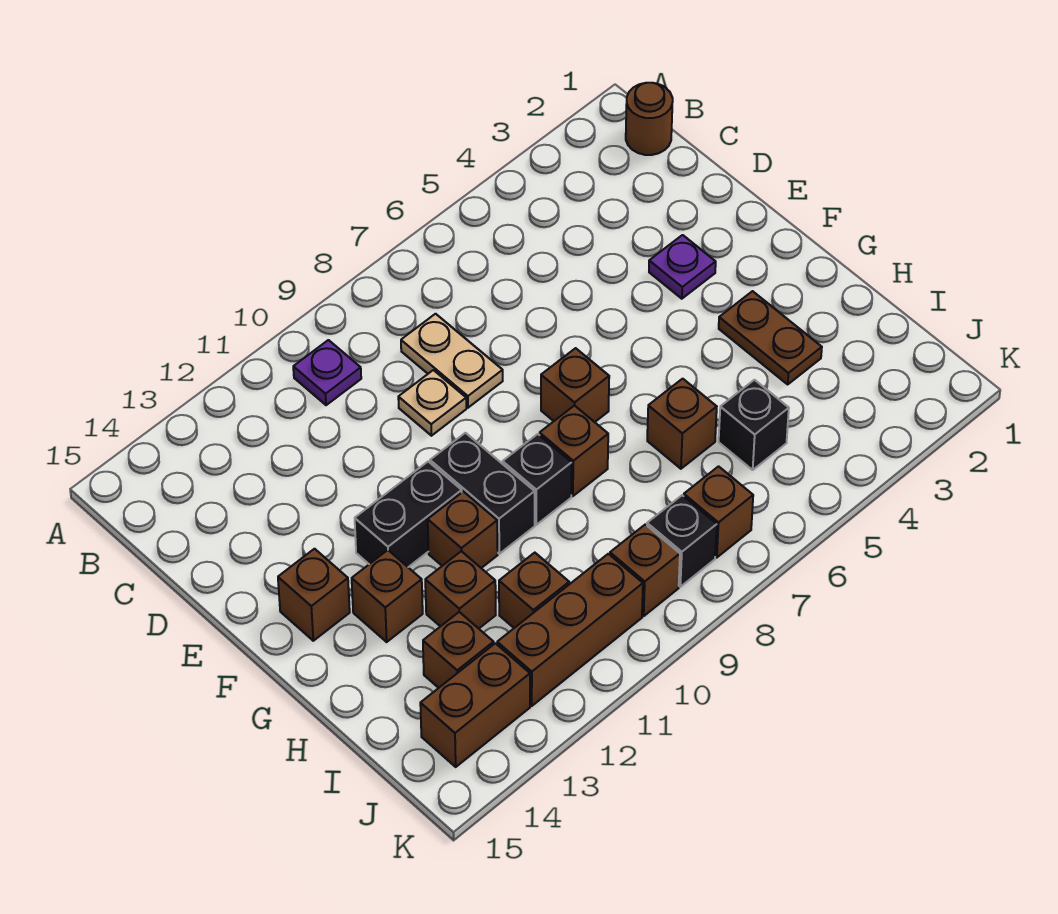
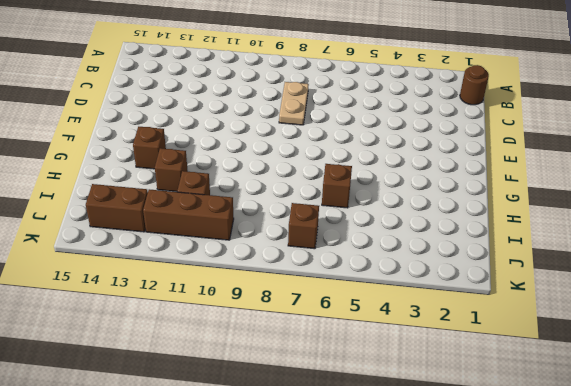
none -> purple 1x1 plate [293,340,361,405]
none -> tan 1x1 plate [398,370,466,436]
none -> purple 1x1 plate [649,235,716,299]

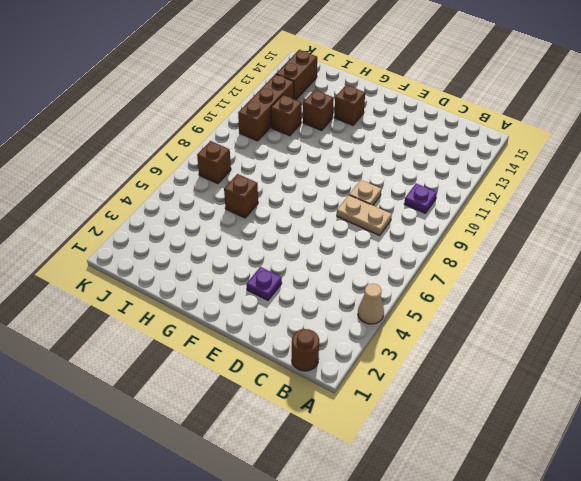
tan 1x1 cone [358,284,384,324] -> none
none -> brown 1x1 brick [541,348,609,422]
none -> black 1x2 brick [430,433,535,554]
none -> black 1x2 brick [355,462,462,567]

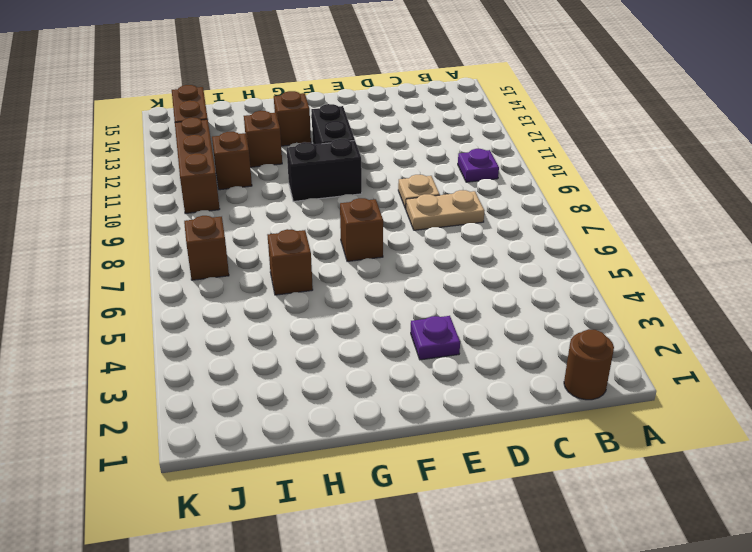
none -> brown 1x1 brick [278,549,350,641]
none -> brown 1x2 plate [719,291,822,384]
none -> brown 1x1 brick [540,405,608,496]

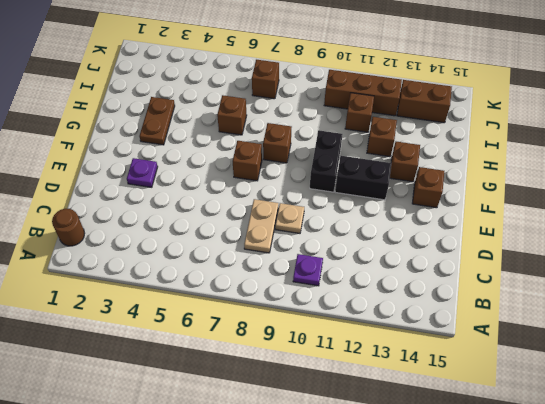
none -> black 1x1 brick [503,434,572,525]
none -> brown 1x1 brick [428,492,498,568]
none -> black 1x1 brick [719,380,789,470]

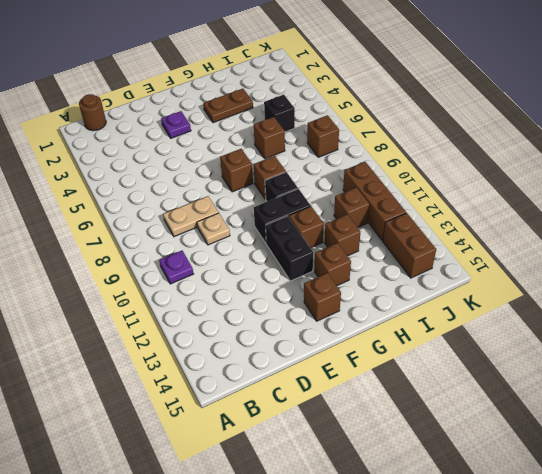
none -> brown 1x1 brick [423,612,494,688]
none -> black 1x1 brick [647,495,717,587]
none -> brown 1x1 brick [610,524,680,616]

